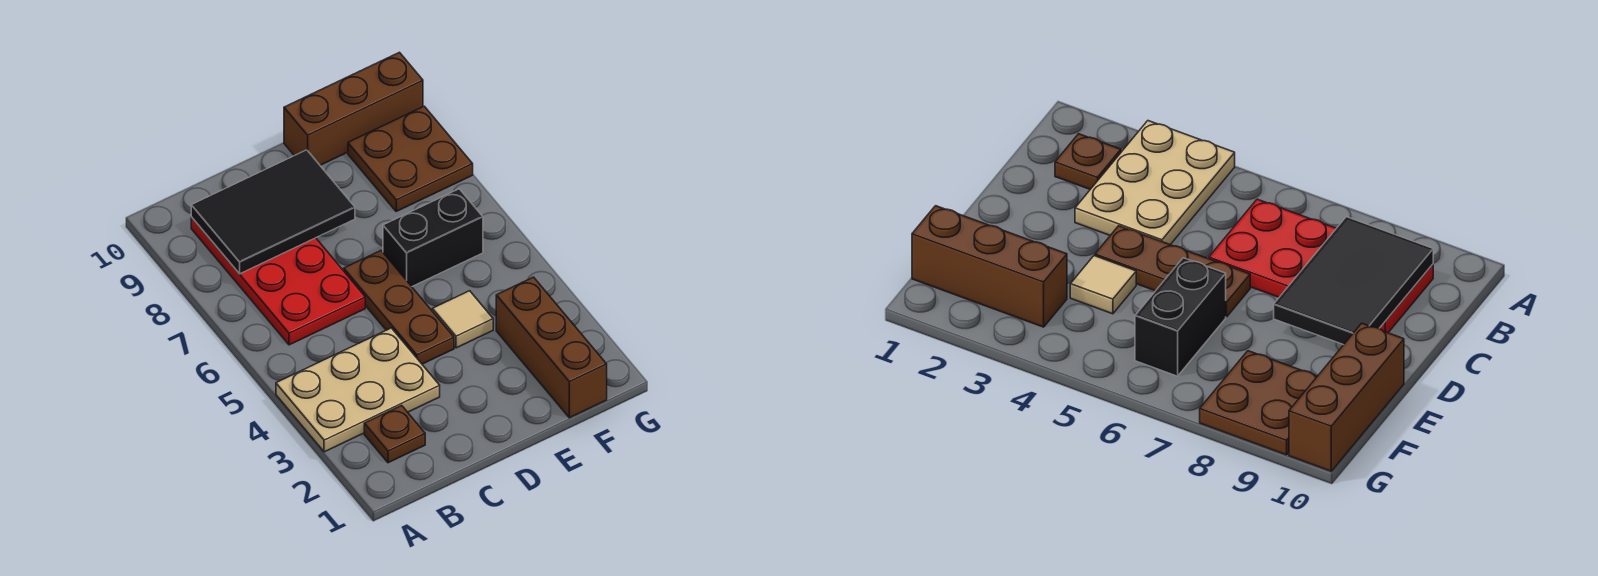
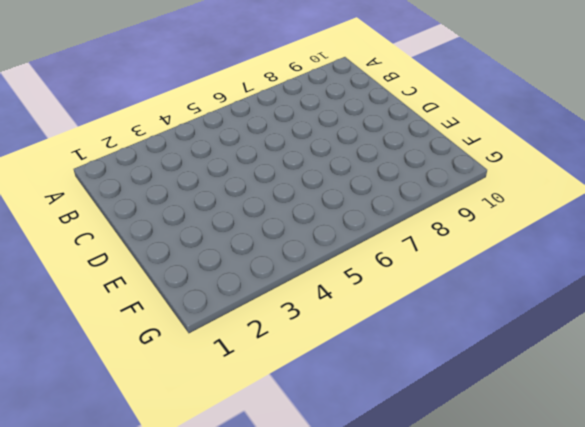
none -> tan 2x3 plate [276,328,440,452]
none -> brown 1x1 plate [364,405,425,463]

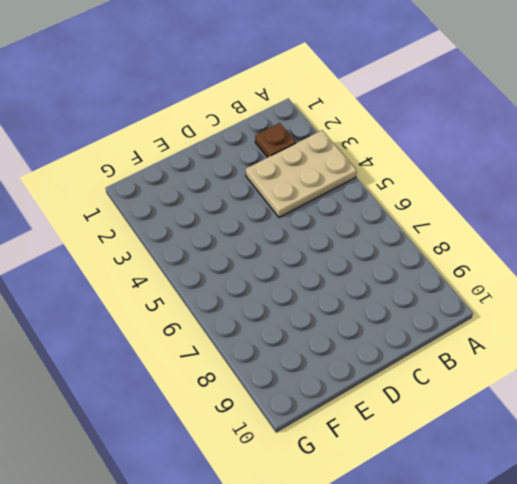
none -> red 2x4 plate [191,217,365,345]
none -> brown 1x3 plate [344,251,454,364]

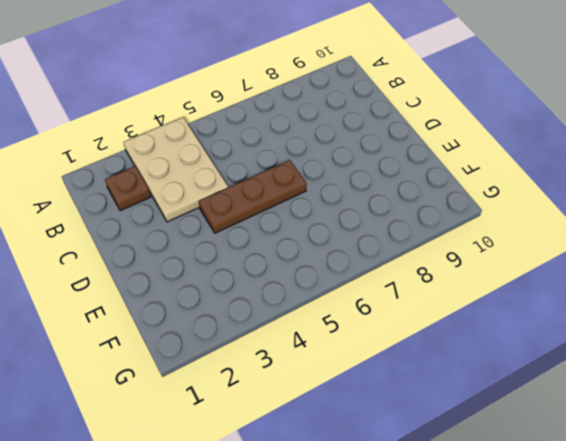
none -> red 2x4 plate [191,217,365,345]
none -> tan 1x1 tile [432,291,493,348]

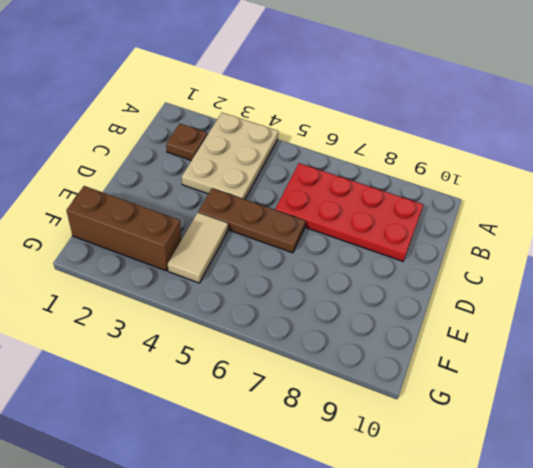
tan 1x2 tile [168,213,228,283] -> tan 1x1 tile [432,291,493,348]
none -> black 1x2 brick [383,189,483,287]
none -> brown 1x3 brick [284,52,423,165]

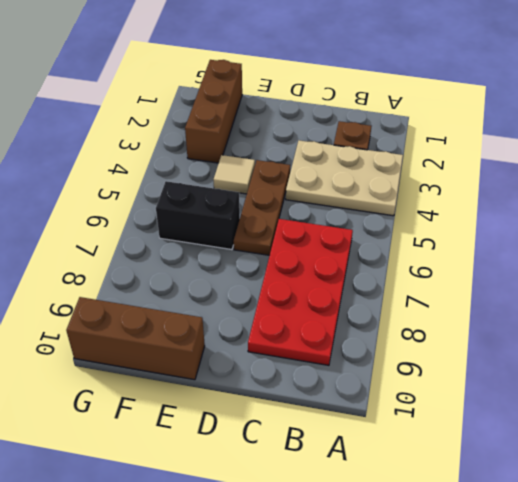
none -> brown 2x2 plate [348,106,473,211]
none -> black 2x3 tile [191,150,355,274]

